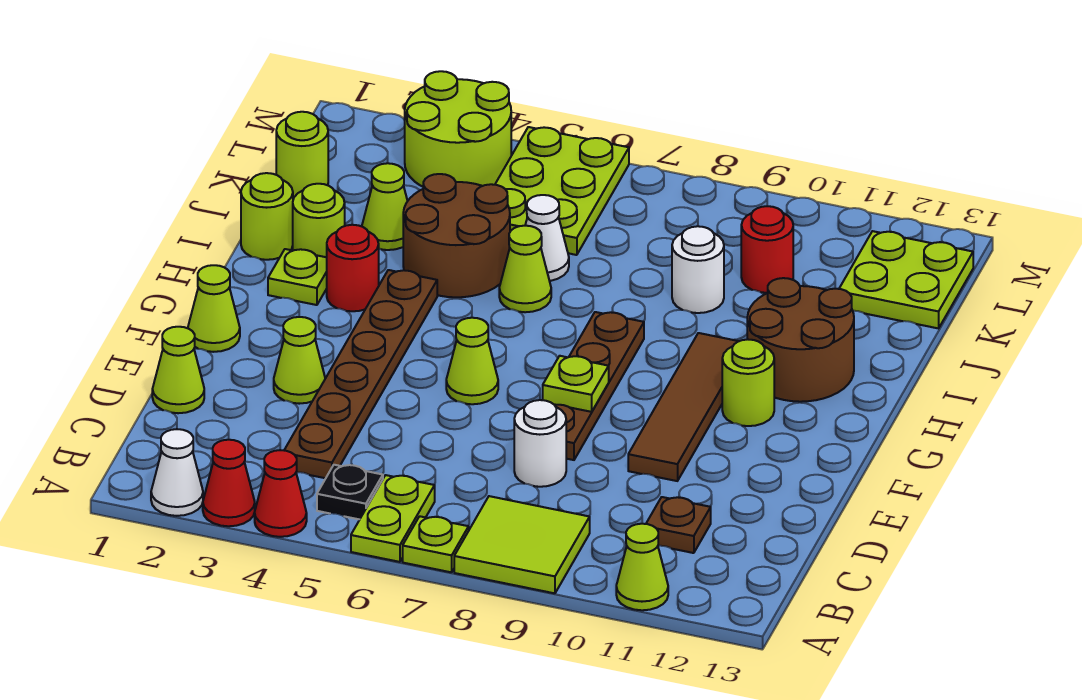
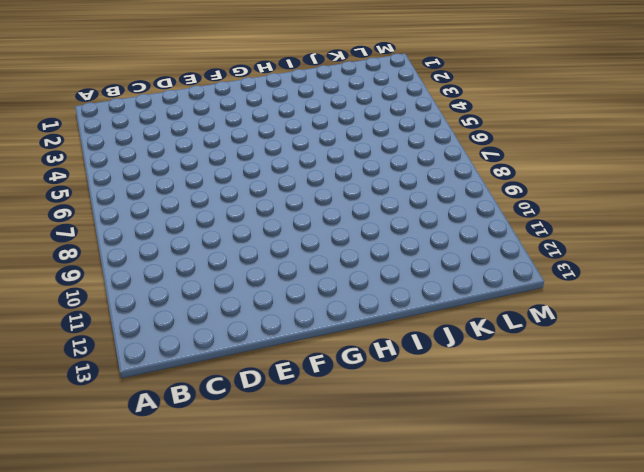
none -> white 1x1 cone [151,429,203,516]
none -> red 1x1 cone [203,440,255,526]
none -> red 1x1 cone [255,450,307,537]
none -> lime 1x2 plate [351,475,435,562]

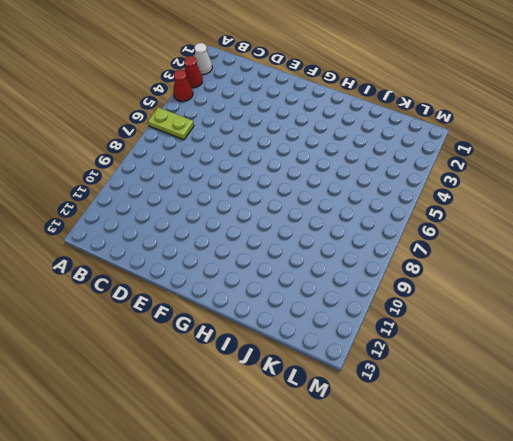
none -> lime 1x1 plate [403,516,469,572]
none -> lime 2x2 tile [454,496,590,593]
none -> lime 1x1 cone [616,524,668,610]
none -> black 1x1 plate [317,465,383,519]

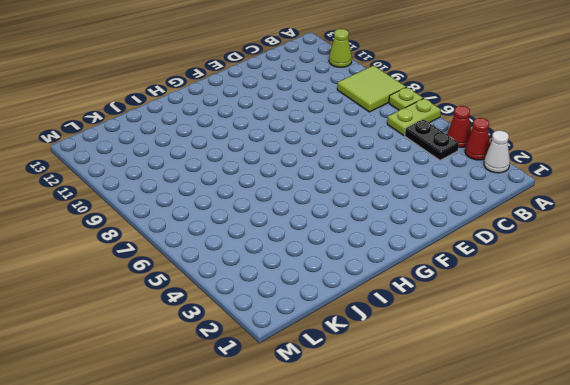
black 1x2 plate [405,119,459,160] -> black 1x1 plate [317,465,383,519]
none -> brown 1x6 plate [284,270,437,478]
none -> brown 1x1 plate [646,497,711,553]
none -> lime 1x1 cone [152,327,204,413]
none -> white 1x1 round brick [514,400,566,487]

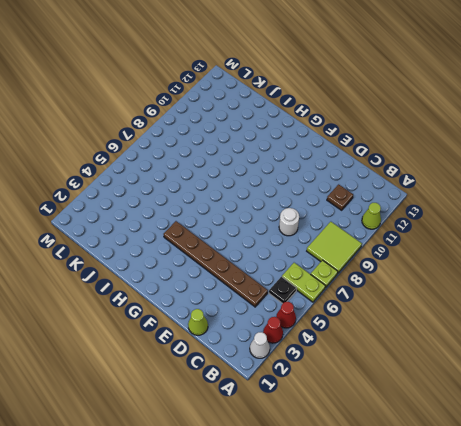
none -> lime 1x1 cone [274,317,325,404]
none -> brown 1x4 plate [554,312,644,460]
none -> brown 1x4 tile [628,333,739,481]
none -> lime 1x1 cone [188,265,240,352]

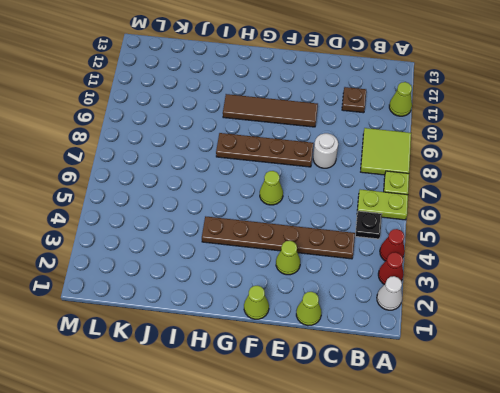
none -> lime 1x1 round brick [722,339,774,426]
none -> lime 1x1 plate [268,249,327,305]
none -> red 1x1 round brick [327,225,379,311]
none -> brown 2x2 round brick [747,278,854,402]

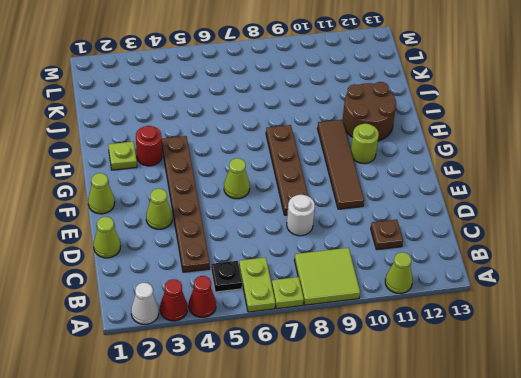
none -> lime 1x1 round brick [241,173,293,260]
none -> lime 1x1 round brick [293,184,345,257]
none -> brown 2x2 round brick [403,174,510,297]
none -> lime 1x1 cone [499,226,551,312]

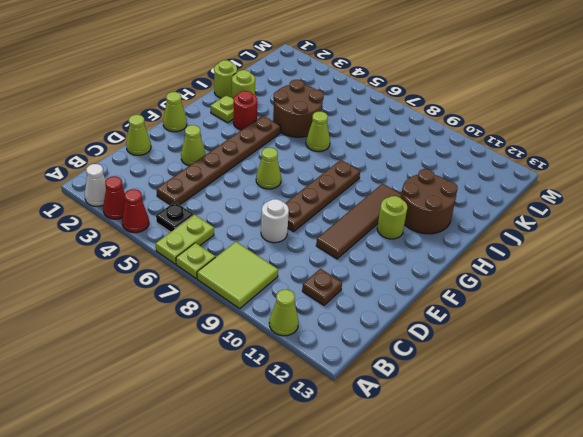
none -> lime 1x1 cone [362,163,407,250]
none -> white 1x1 cone [525,195,569,281]
none -> white 1x1 round brick [672,226,724,313]
none -> lime 1x1 round brick [276,112,328,197]

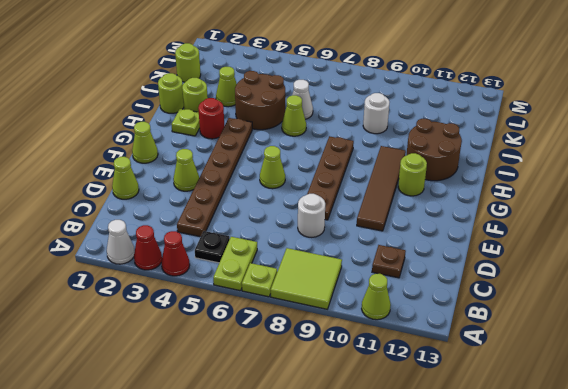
none -> lime 2x3 plate [495,127,629,255]
none -> red 1x1 round brick [741,206,793,293]
none -> lime 2x2 plate [839,231,973,328]
none -> lime 2x2 round brick [405,71,511,187]

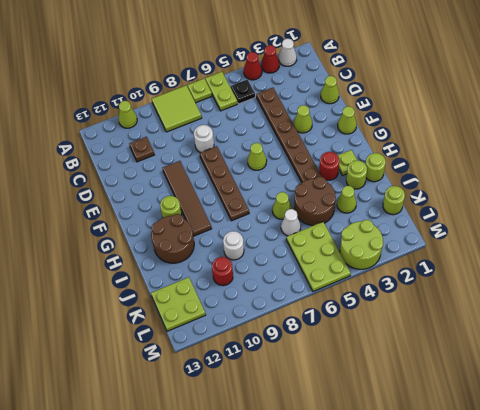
none -> lime 1x1 plate [543,356,609,412]

